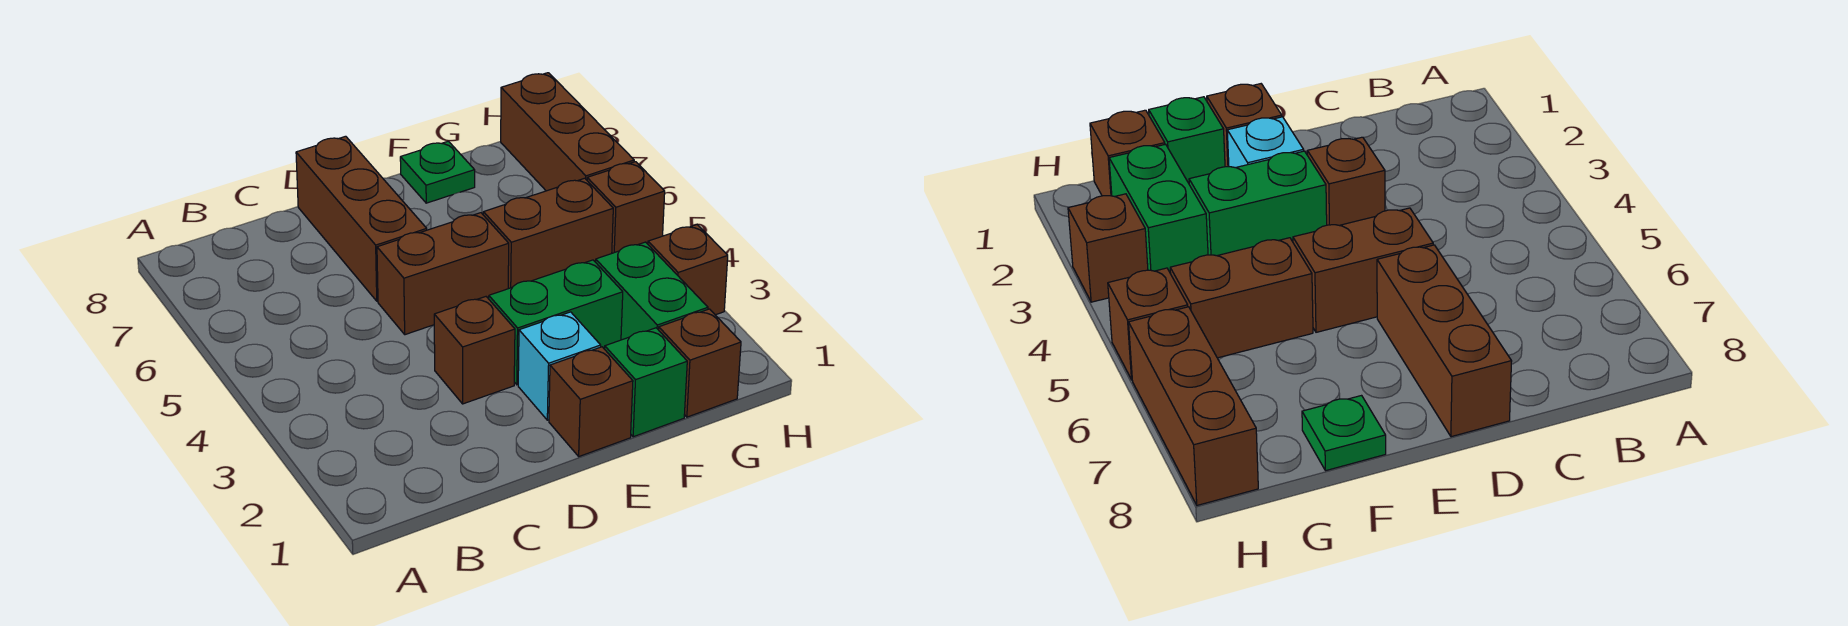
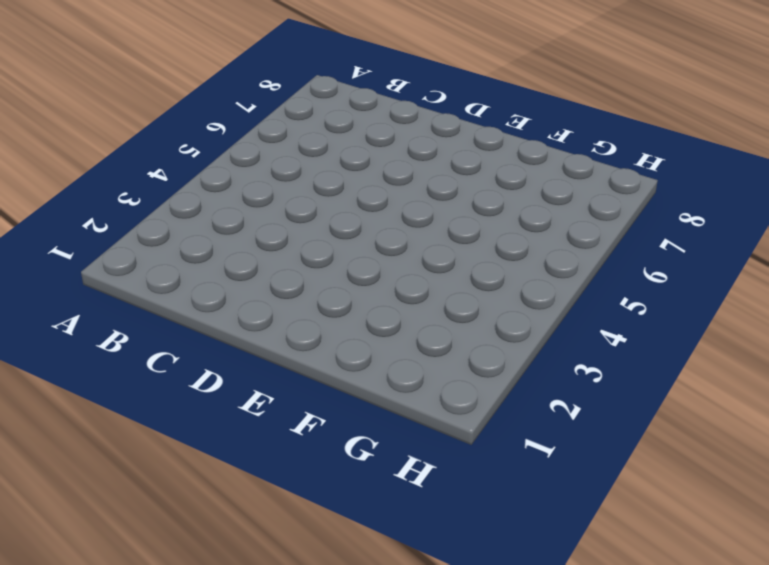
none -> brown 1x1 brick [434,297,515,404]
none -> brown 1x2 brick [377,213,509,335]
none -> brown 1x3 brick [296,136,427,301]

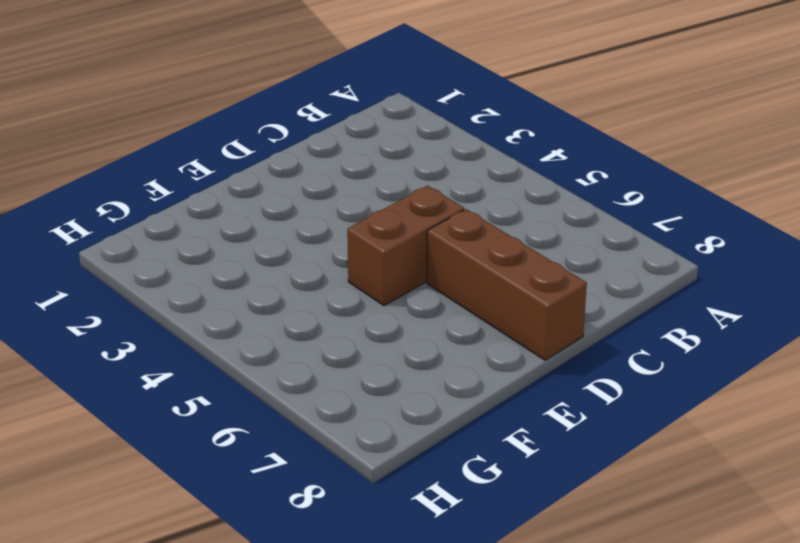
none -> brown 1x1 brick [434,297,515,404]
none -> brown 1x1 brick [549,347,633,456]
none -> cyan 1x1 brick [518,312,601,420]

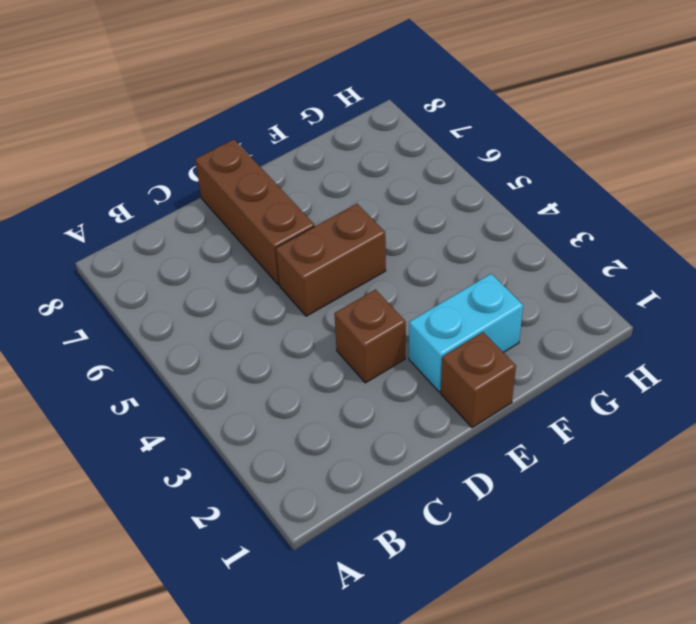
cyan 1x2 brick [409,274,523,392] -> cyan 1x1 brick [518,312,601,420]
none -> green 1x2 brick [489,260,623,385]
none -> green 1x1 brick [605,328,687,437]
none -> brown 1x2 brick [483,178,613,289]

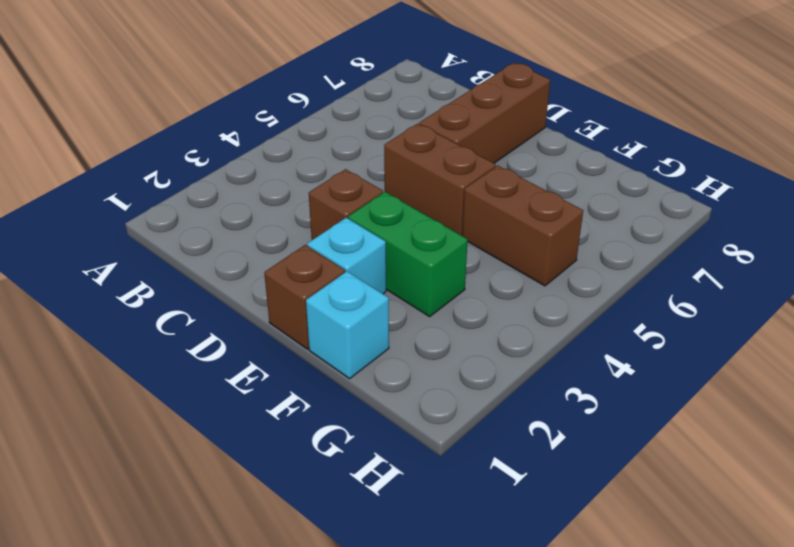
cyan 1x1 brick [306,271,389,379] -> green 1x1 brick [605,328,687,437]
none -> green 1x1 plate [400,141,475,203]
none -> brown 1x1 brick [659,309,741,417]
none -> green 1x2 brick [596,242,708,340]

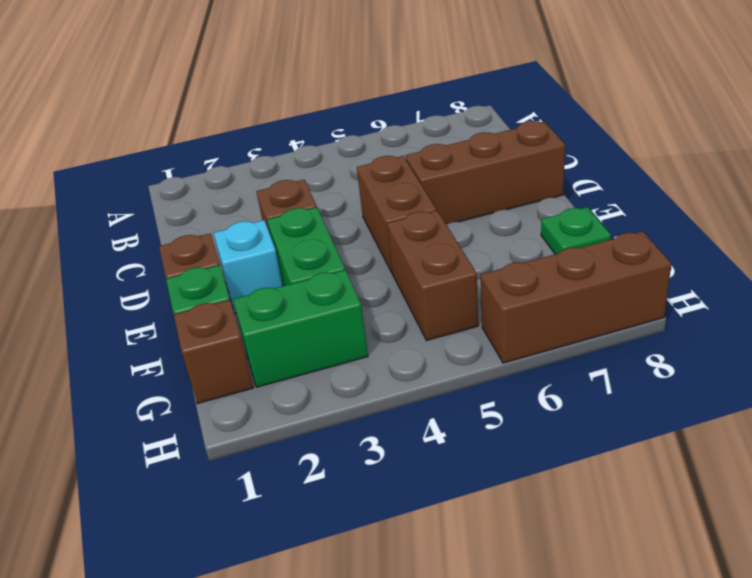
none -> brown 1x1 brick [648,225,728,315]
none -> brown 1x1 brick [587,162,665,253]

